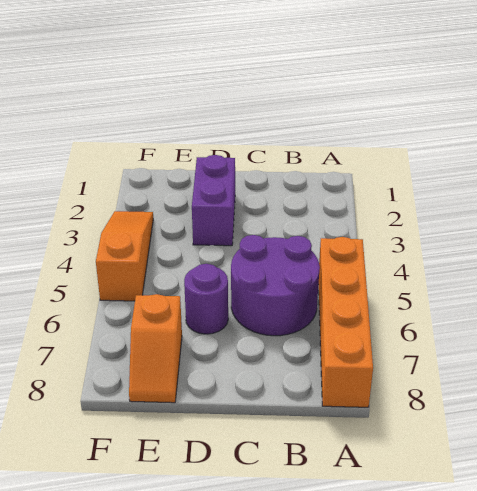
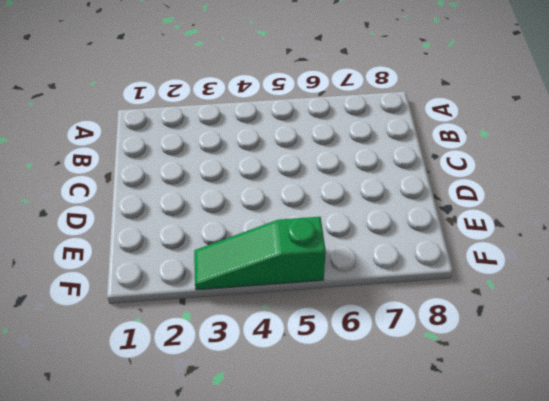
green 1x3 slope [194,217,326,290] -> orange 1x3 slope [96,211,153,301]
none -> orange 1x4 brick [318,237,373,407]
none -> purple 2x2 round brick [231,235,320,336]

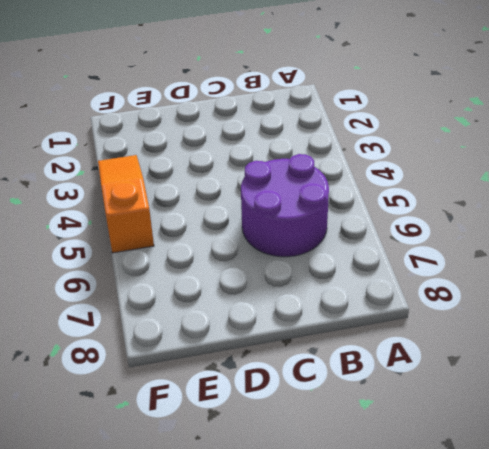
none -> orange 1x4 brick [318,237,373,407]
none -> purple 1x2 brick [192,155,235,246]

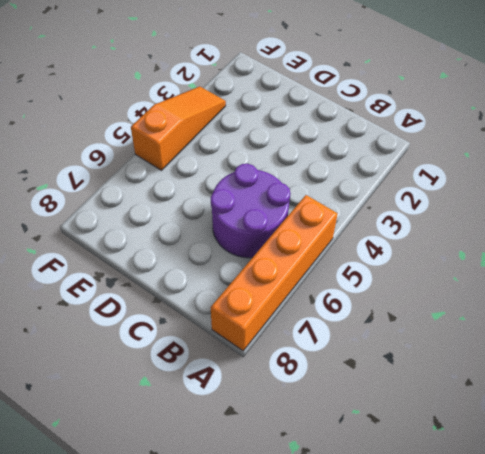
none -> purple 1x2 brick [192,155,235,246]
none -> purple 1x1 round brick [184,264,228,334]

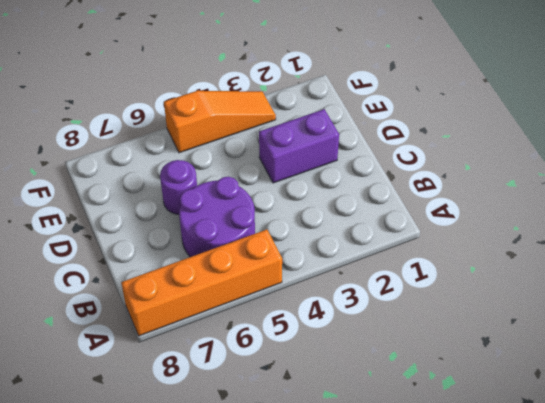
none -> orange 1x2 slope [129,294,182,403]

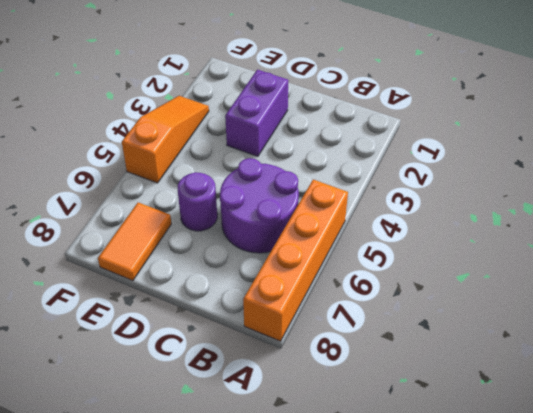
orange 1x2 tile [98,202,171,281] -> orange 1x2 slope [129,294,182,403]

